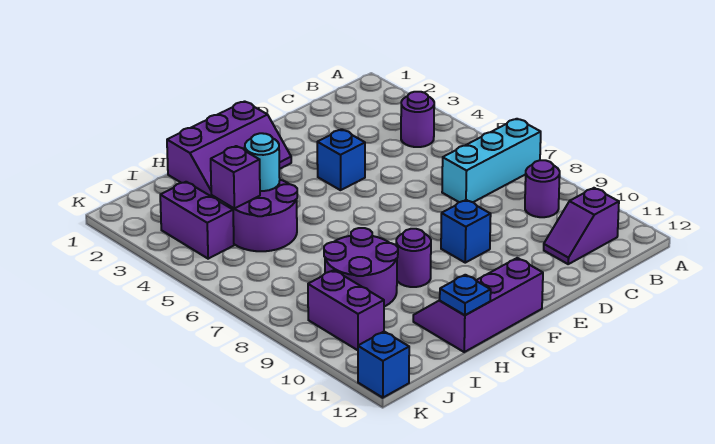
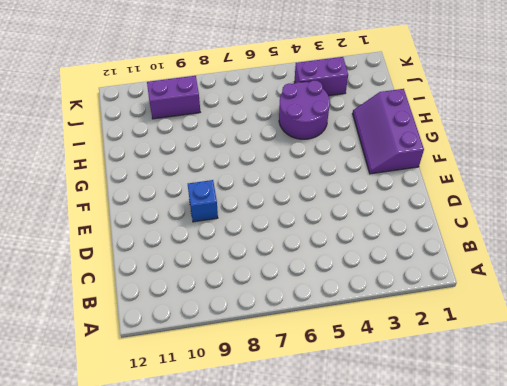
none -> cyan 1x3 brick [442,119,541,202]
none -> purple 1x1 round brick [401,92,434,147]
none -> purple 1x1 round brick [525,160,560,217]

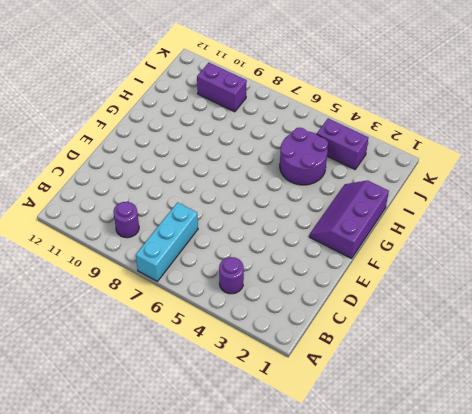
none -> purple 1x2 slope [544,188,619,264]
none -> blue 1x1 brick [317,129,365,190]
none -> blue 1x1 brick [441,200,491,263]

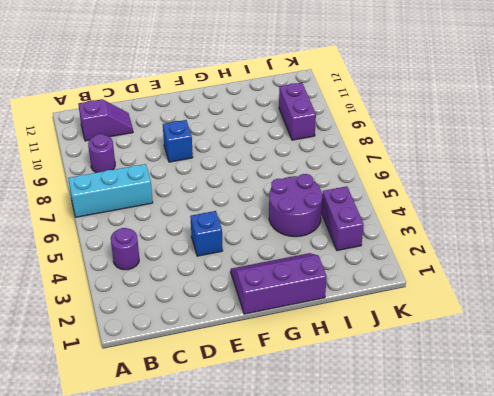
none -> purple 2x3 slope [413,258,543,352]
none -> purple 1x1 round brick [396,229,431,287]
none -> purple 2x2 round brick [324,228,398,307]

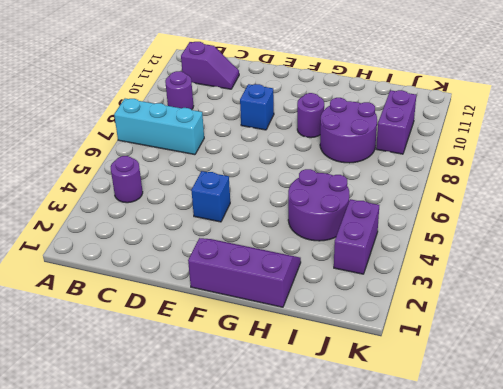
none -> purple 2x3 slope [413,258,543,352]
none -> blue 1x1 brick [358,332,409,398]
none -> cyan 1x1 round brick [245,133,280,191]

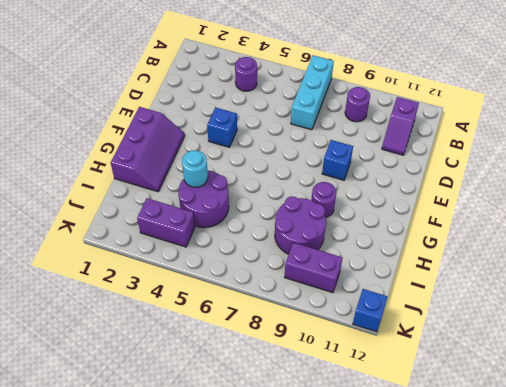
none -> purple 2x3 slope [413,258,543,352]
none -> blue 1x1 plate [440,275,491,315]
none -> purple 1x1 brick [211,146,260,209]

